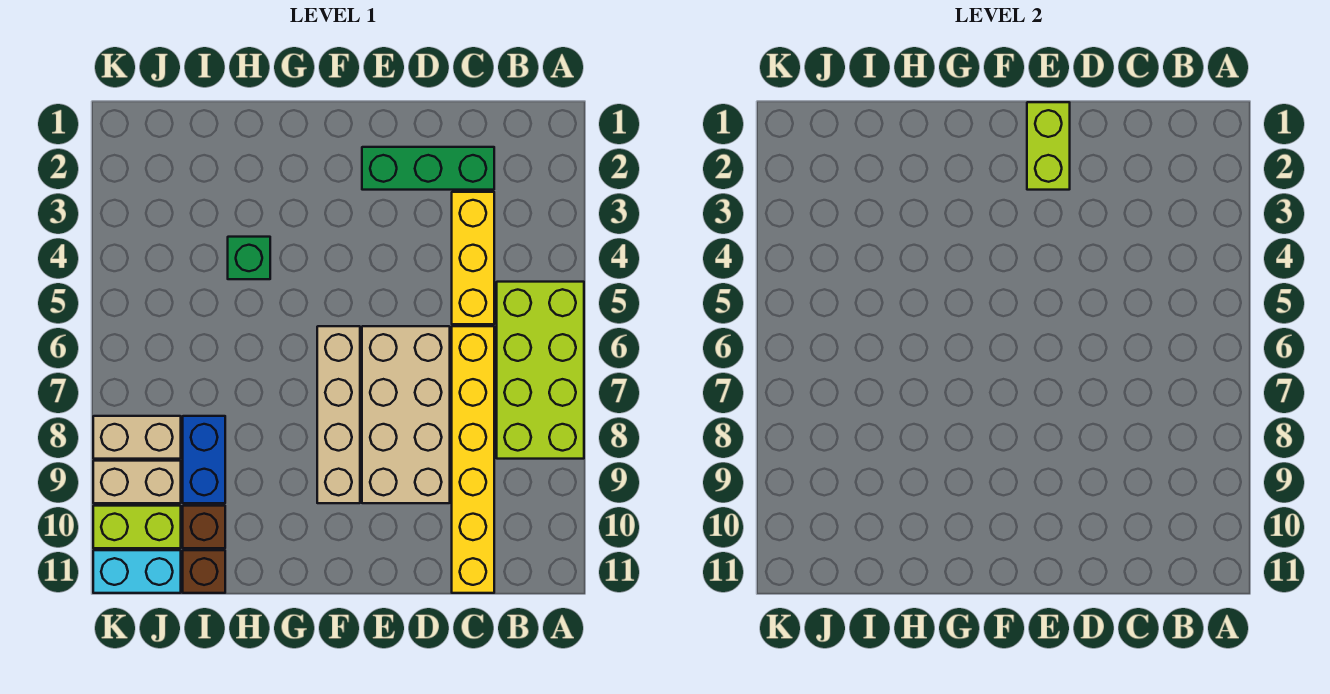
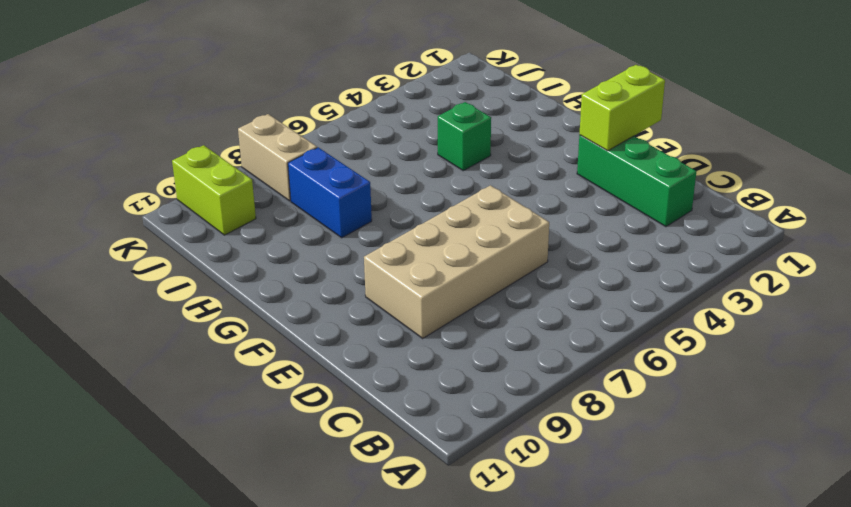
blue 1x2 brick [288,147,372,238] -> blue 1x2 brick turned to [183,416,225,503]
none -> lime 2x4 brick [497,282,584,459]
none -> yellow 1x3 brick [452,192,494,324]
none -> yellow 1x6 brick [452,326,494,593]

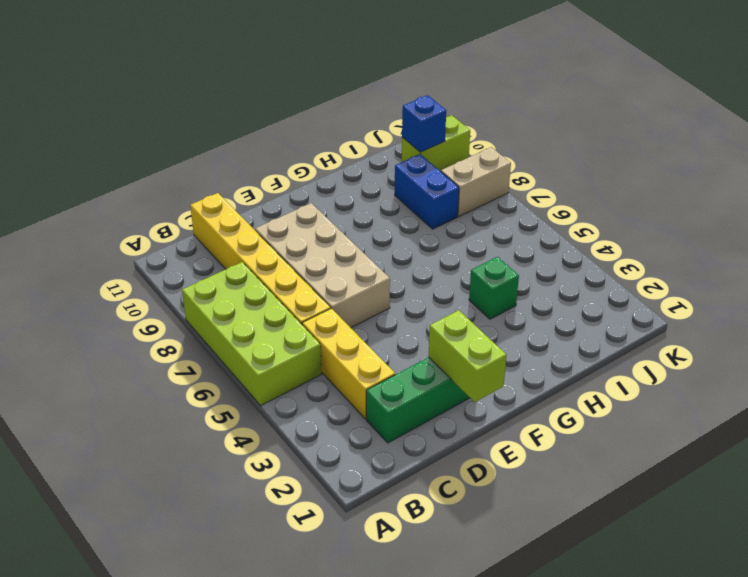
blue 1x1 brick [402,95,446,152] -> none
none -> tan 1x4 brick [317,326,360,503]
none -> brown 1x1 brick [183,506,225,548]
none -> brown 1x1 brick [183,550,225,593]

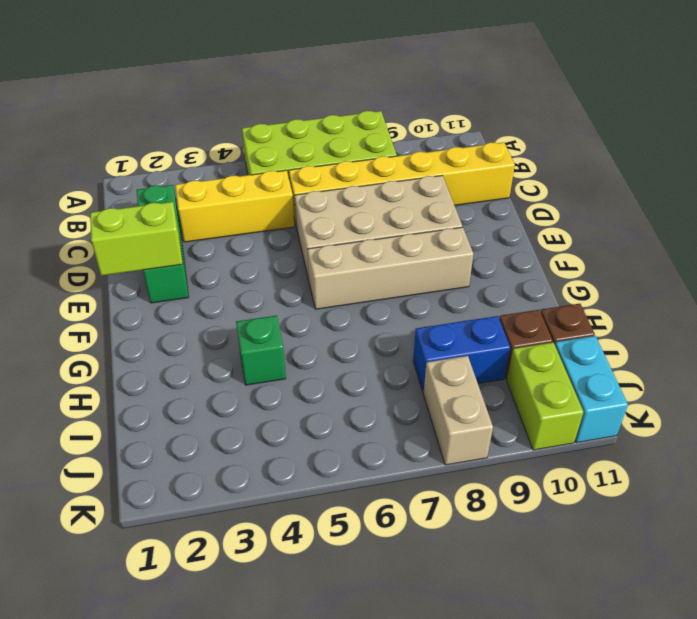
none -> tan 1x2 brick [93,461,181,503]

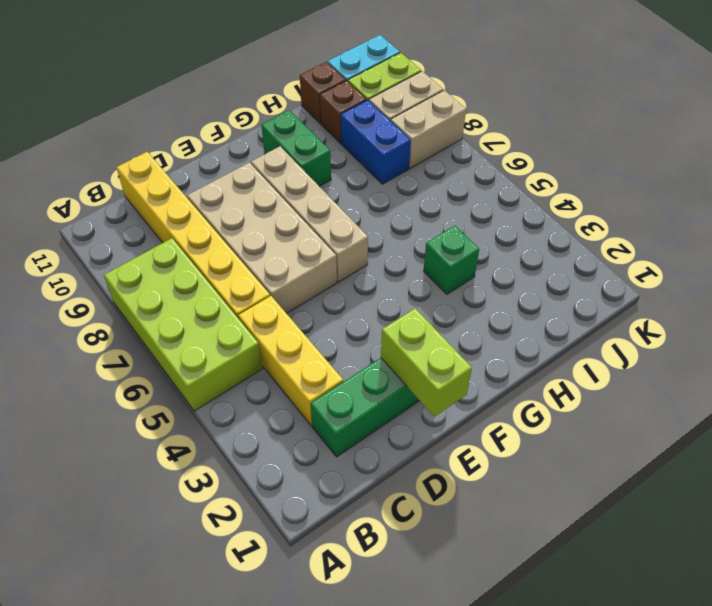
green 1x2 brick [261,110,331,187] -> none

